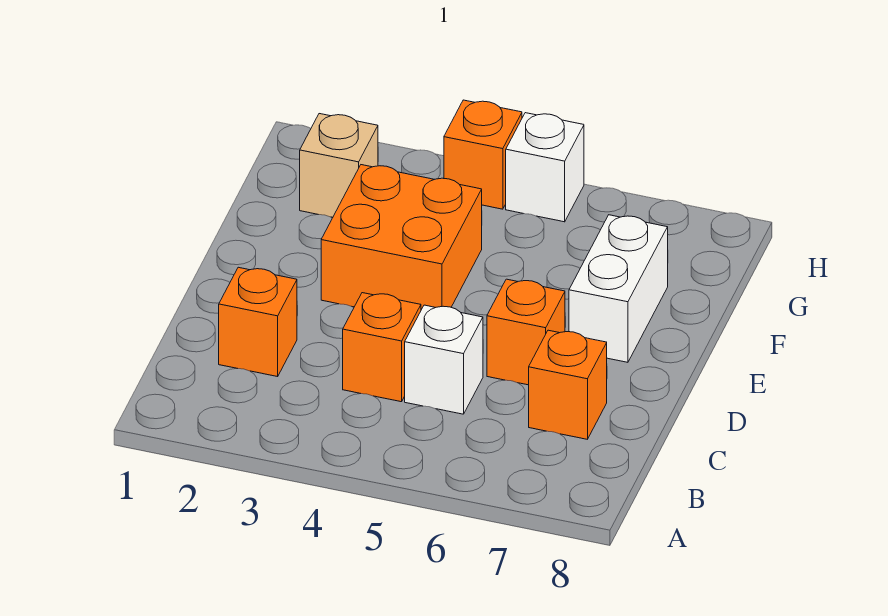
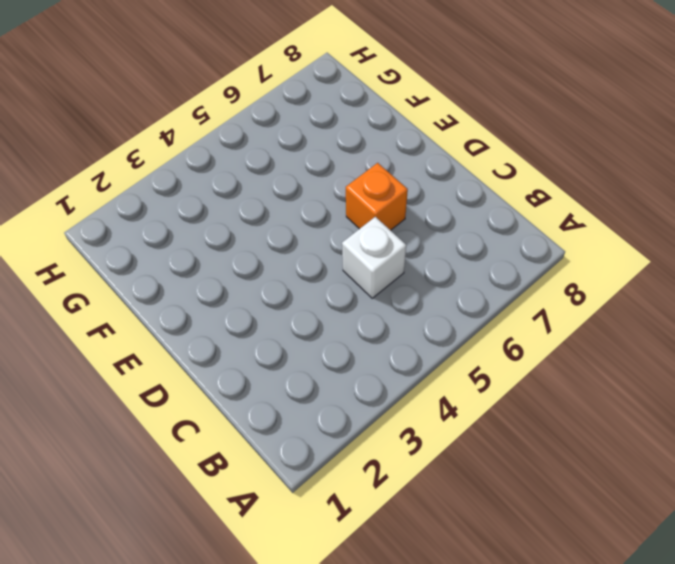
none -> orange 1x1 brick [219,267,297,377]
none -> orange 1x1 brick [343,293,421,402]

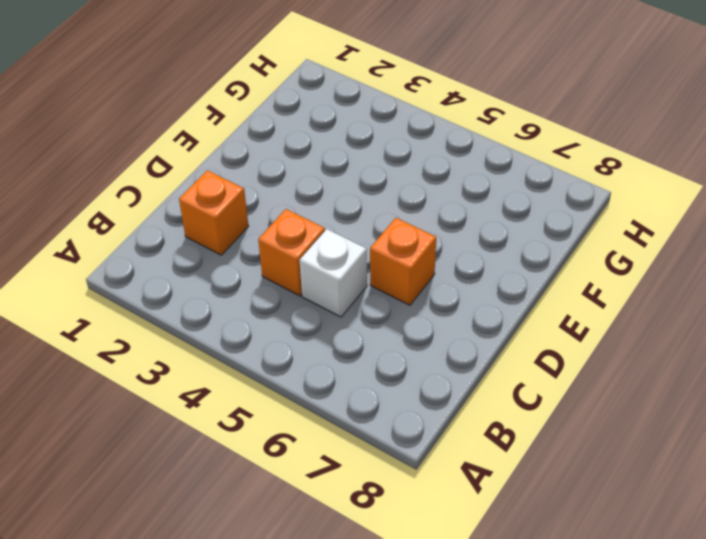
none -> orange 1x1 brick [529,330,607,439]
none -> orange 2x2 brick [321,165,482,310]

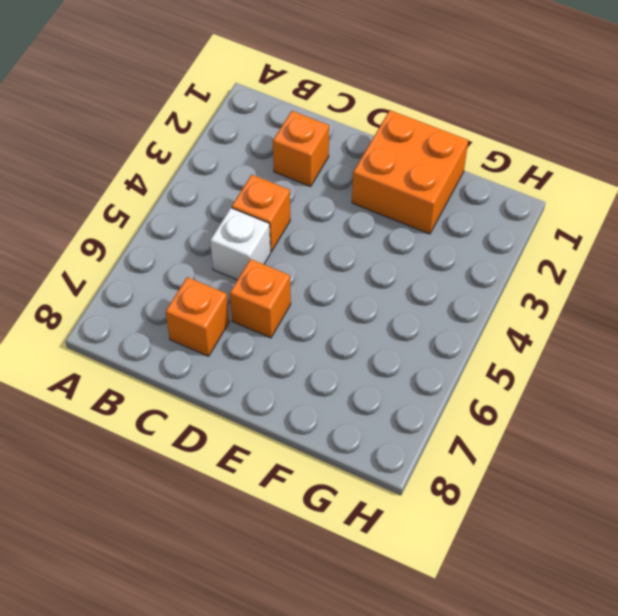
orange 2x2 brick [352,110,468,234] -> orange 2x2 brick moved to [321,165,482,310]
none -> white 1x2 brick [569,215,668,362]
none -> tan 1x1 brick [300,114,378,217]

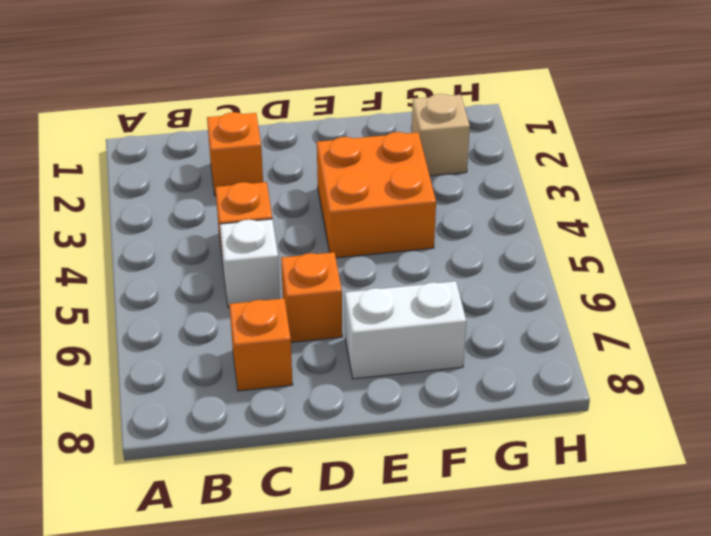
none -> orange 1x1 brick [444,100,522,209]
none -> white 1x1 brick [506,113,584,222]

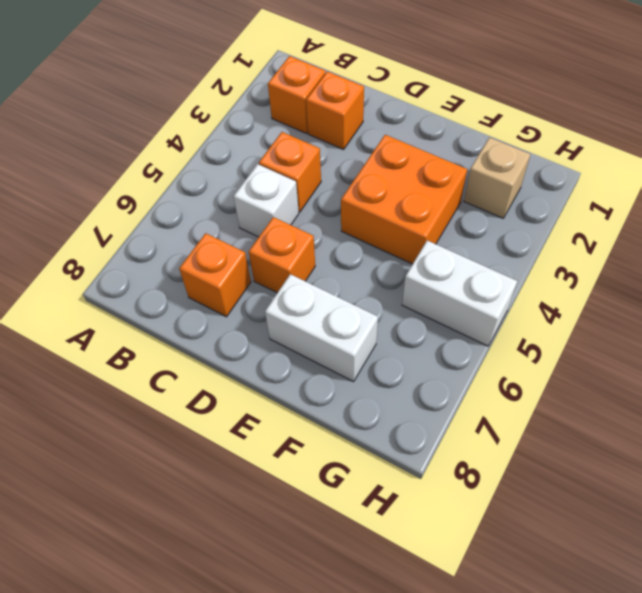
orange 1x1 brick [268,56,325,133] -> orange 1x1 brick moved to [444,100,522,209]
white 1x2 brick [402,241,517,346] -> white 1x1 brick [506,113,584,222]

